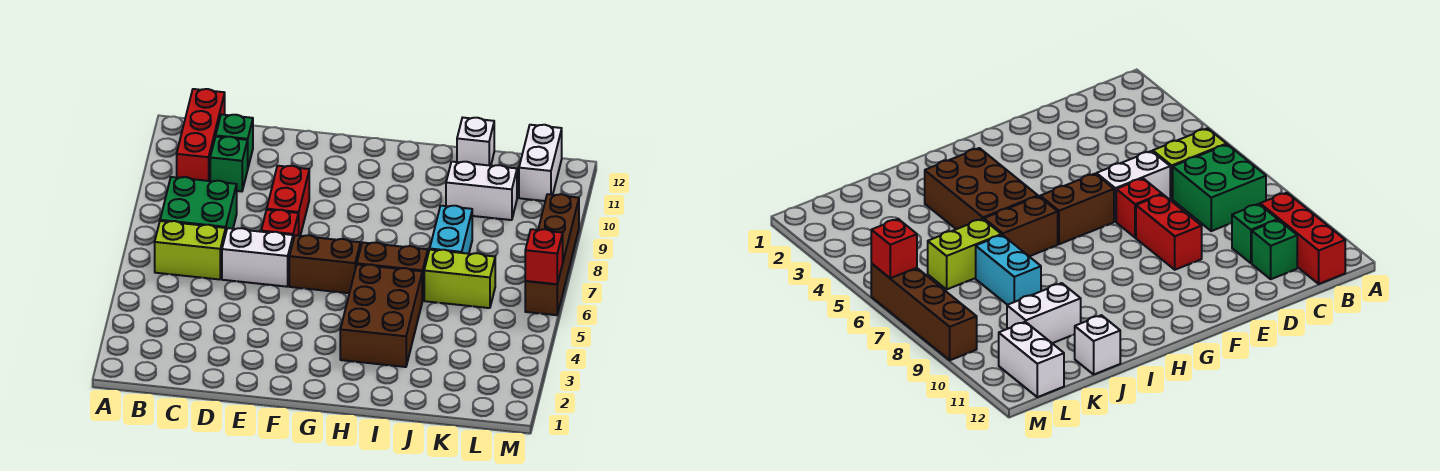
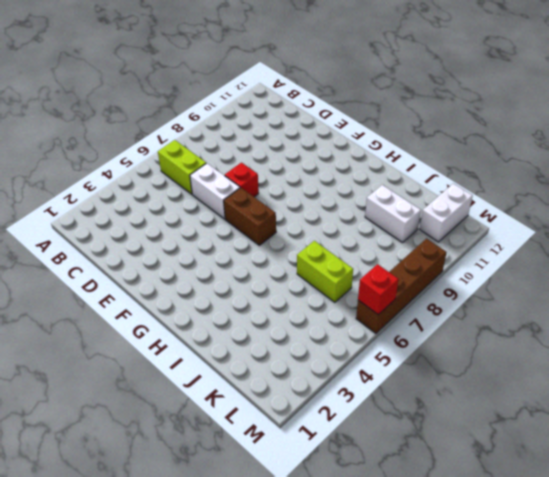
none -> green 2x2 brick [160,177,237,231]
none -> red 1x3 brick [177,89,225,181]
none -> green 1x1 brick [210,137,248,191]

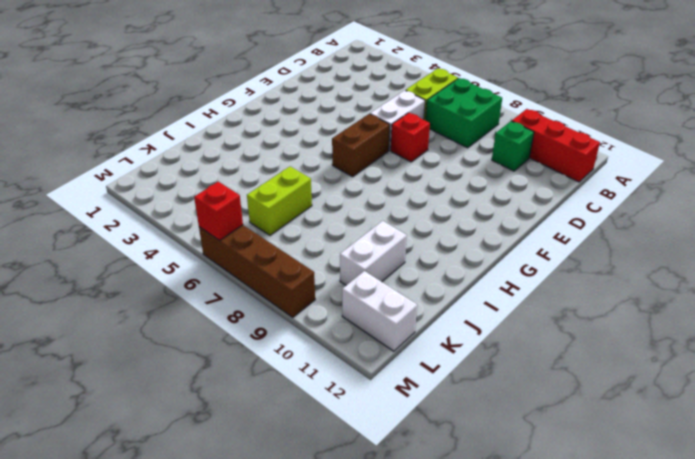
none -> green 1x1 brick [216,115,253,167]
none -> red 1x2 brick [267,166,309,236]
none -> brown 2x3 brick [340,264,422,367]

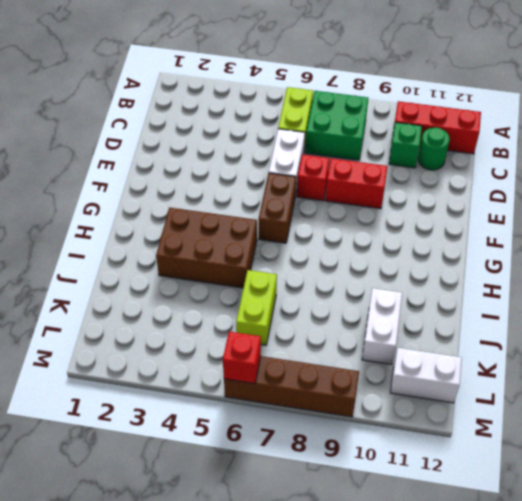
green 1x1 round brick [418,128,450,170] -> green 1x1 brick [216,115,253,167]
none -> brown 1x2 brick [357,242,428,301]
none -> cyan 1x2 brick [430,206,472,254]
none -> white 1x1 brick [457,118,494,166]

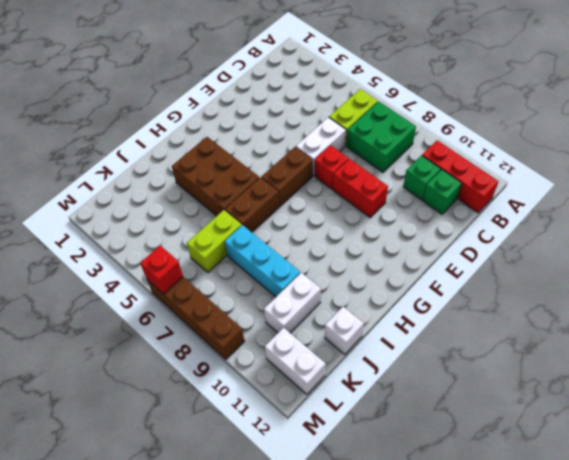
cyan 1x3 brick [225,225,300,297] -> cyan 1x2 brick [430,206,472,254]

